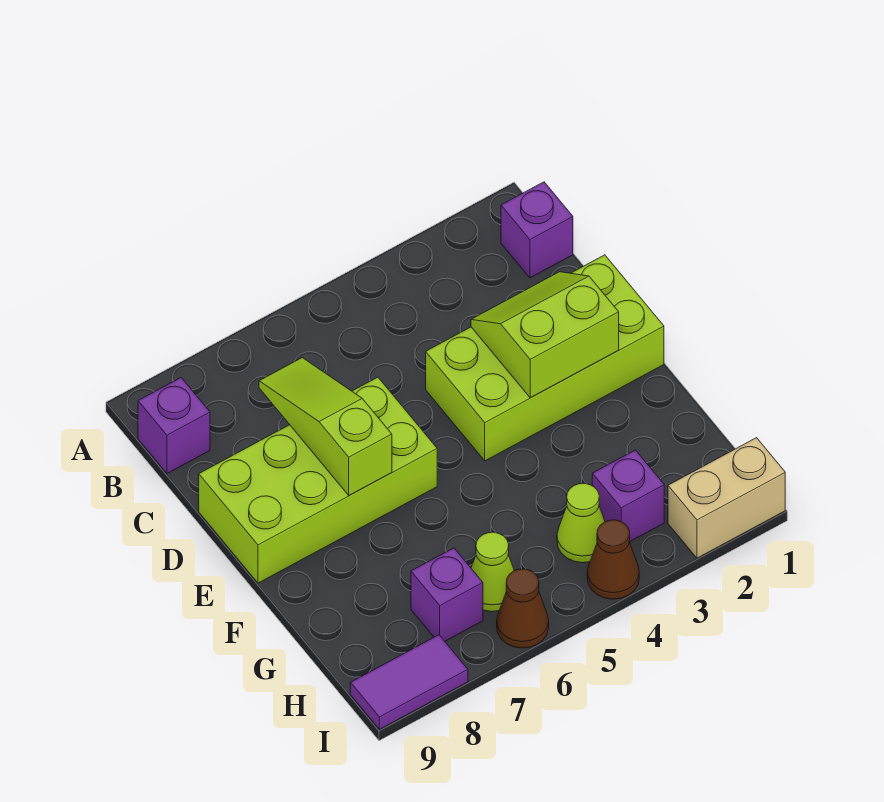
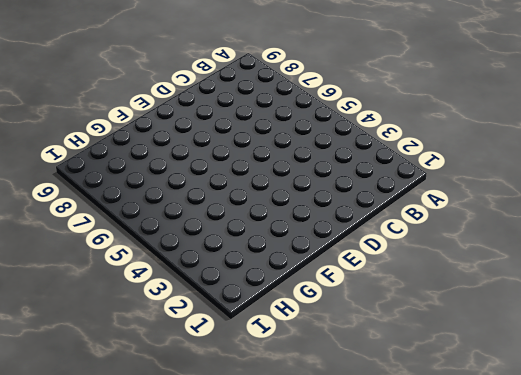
none -> purple 1x1 brick [501,182,573,278]
none -> purple 1x1 brick [138,378,210,473]
none -> lime 2x4 brick [426,255,664,461]

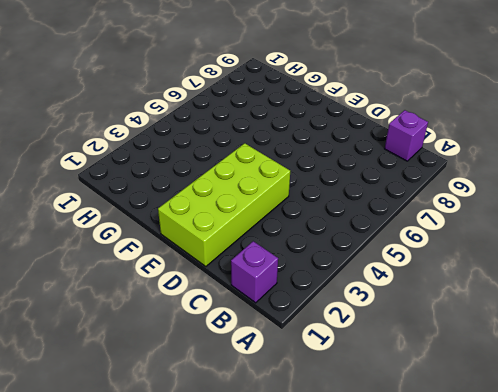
none -> lime 2x4 brick [199,377,437,583]
none -> purple 1x1 brick [592,450,664,542]
none -> lime 1x1 cone [557,483,605,563]

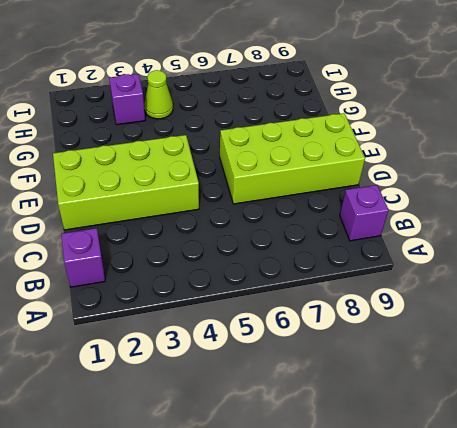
none -> lime 1x1 cone [471,532,514,612]
none -> purple 1x1 brick [411,548,483,641]
none -> tan 1x2 brick [668,438,785,558]

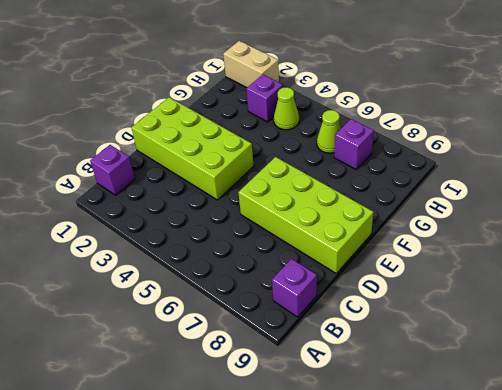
none -> brown 1x1 cone [587,520,639,599]
none -> brown 1x1 cone [497,569,549,648]
none -> purple 1x2 tile [350,635,468,729]

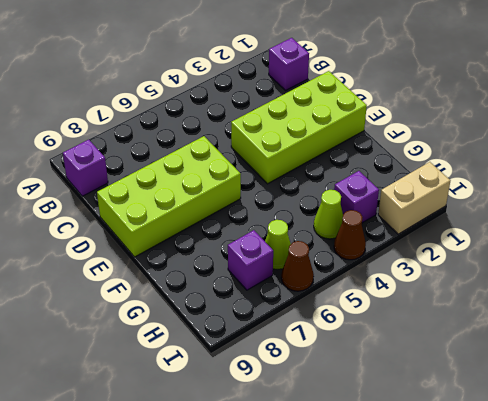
none -> purple 1x2 tile [350,635,468,729]
none -> lime 1x3 slope [259,358,392,495]
none -> lime 2x2 slope [471,272,619,398]

